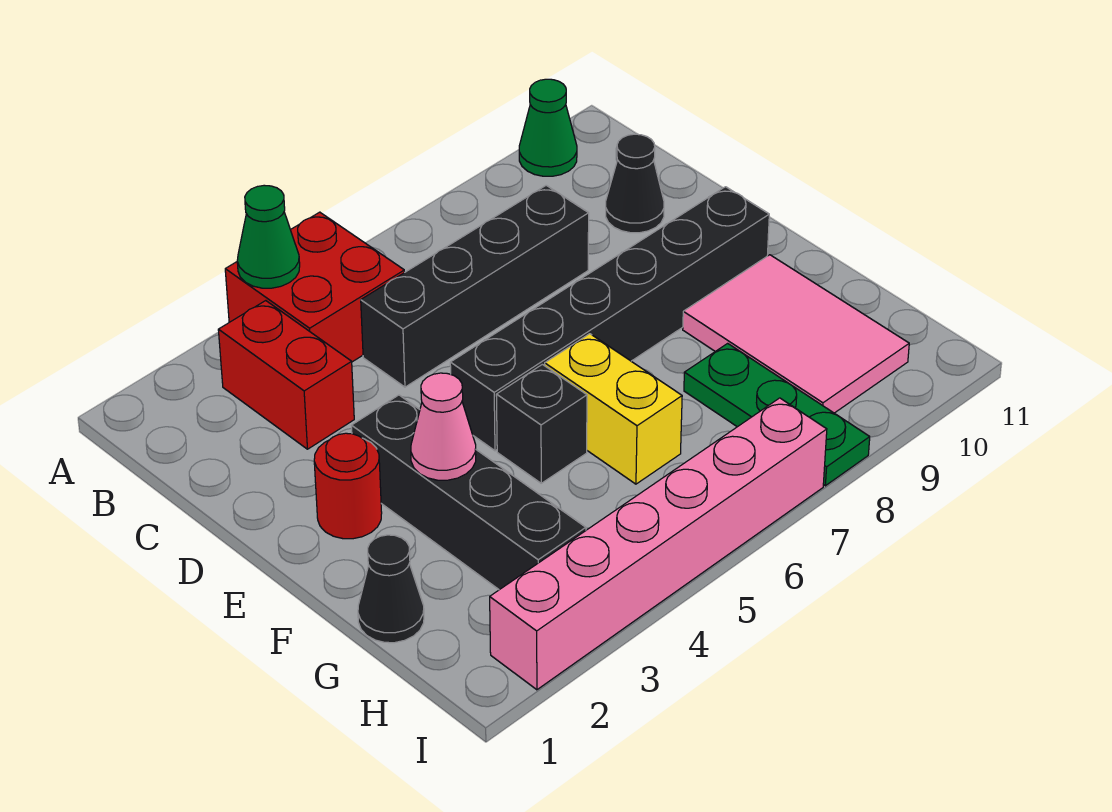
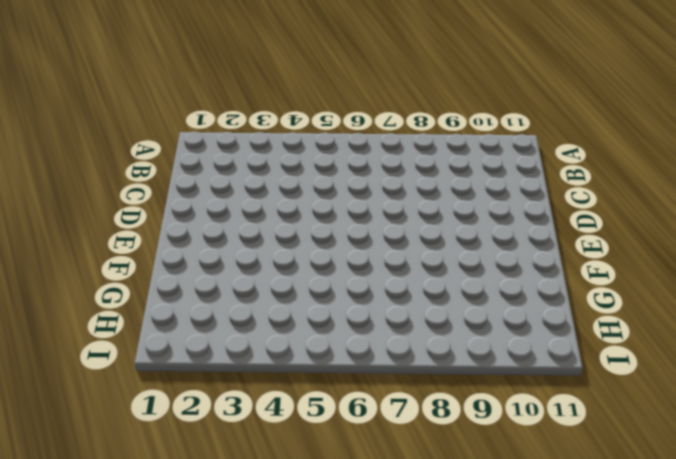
none -> red 2x2 brick [225,212,404,362]
none -> green 1x1 cone [519,79,577,176]
none -> red 1x2 brick [218,301,354,449]

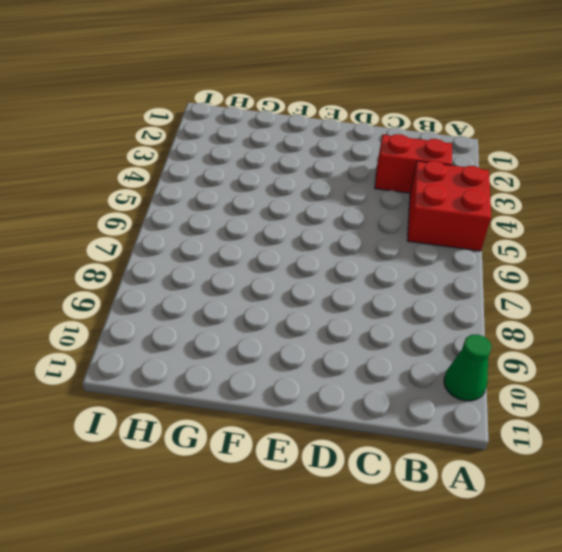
none -> black 1x4 brick [361,185,589,387]
none -> black 1x1 cone [606,134,664,233]
none -> red 1x1 round brick [314,433,382,539]

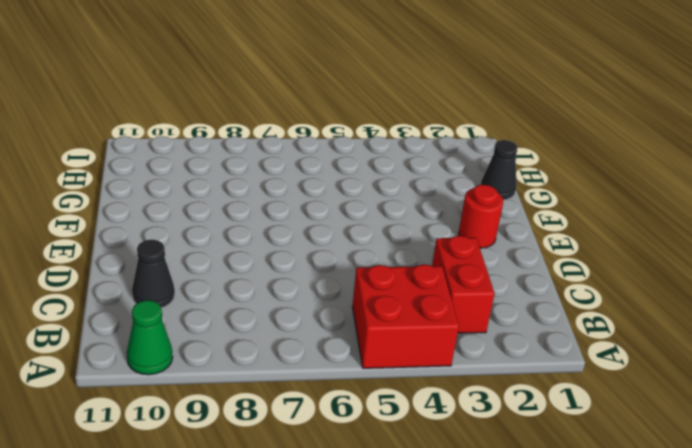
none -> black 1x4 brick [361,185,589,387]
none -> black 1x4 brick [352,395,586,590]
none -> black 1x6 brick [450,187,769,451]

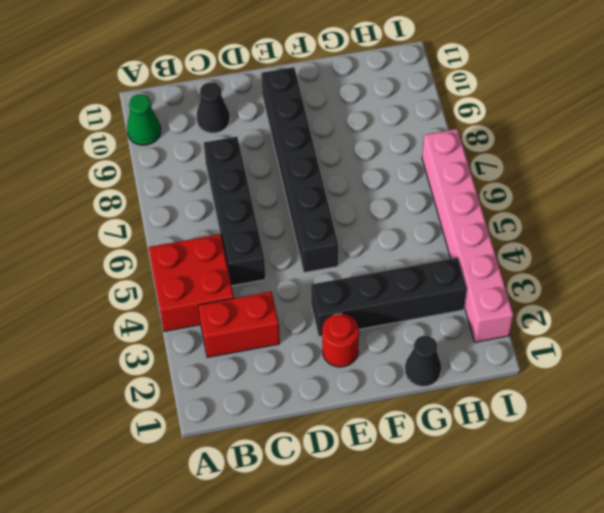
none -> black 1x1 brick [496,364,587,483]
none -> yellow 1x2 brick [545,334,682,484]
none -> pink 2x3 tile [683,255,909,413]

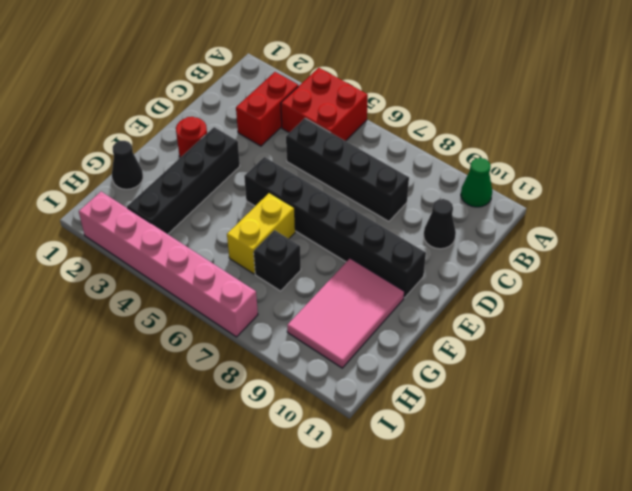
black 1x1 brick [254,230,301,291] -> black 1x1 brick moved to [496,364,587,483]
none -> green 1x3 plate [684,343,870,486]
none -> green 1x1 cone [237,185,300,288]
none -> pink 1x1 cone [411,373,476,480]

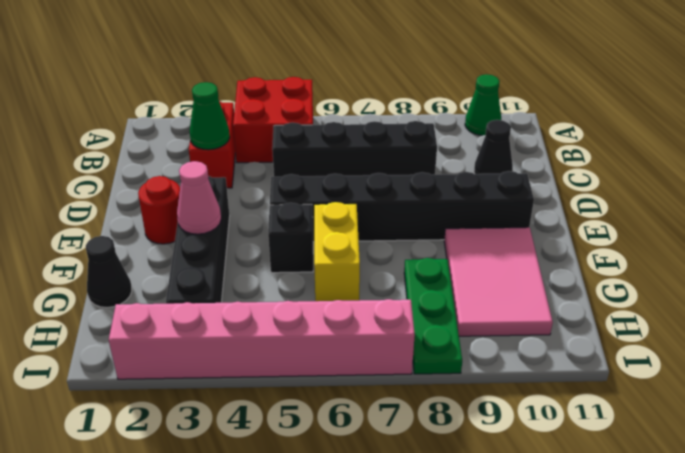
green 1x1 cone [190,82,230,150] -> green 1x1 cone moved to [237,185,300,288]

